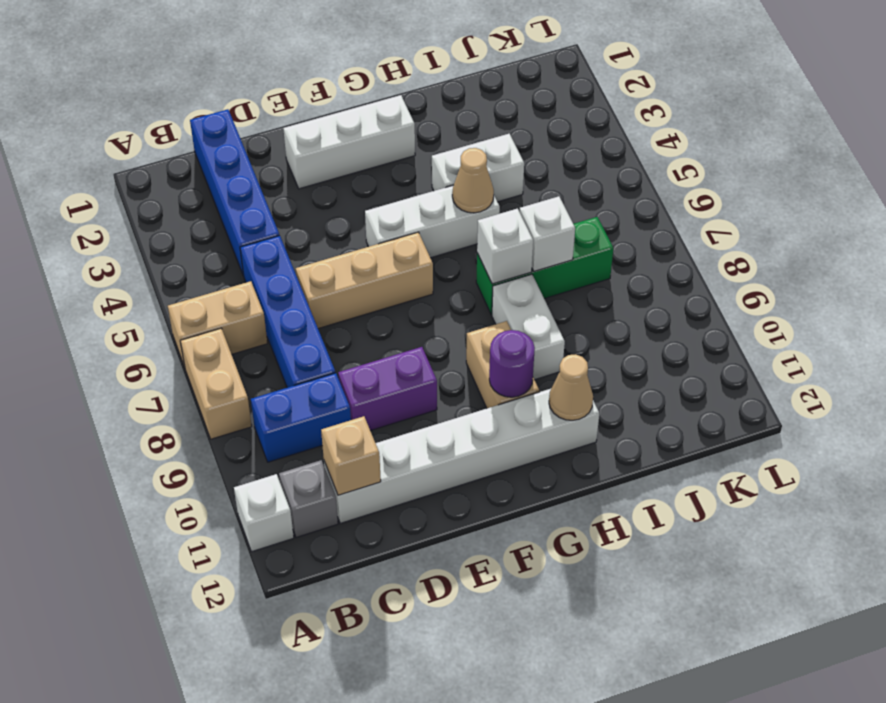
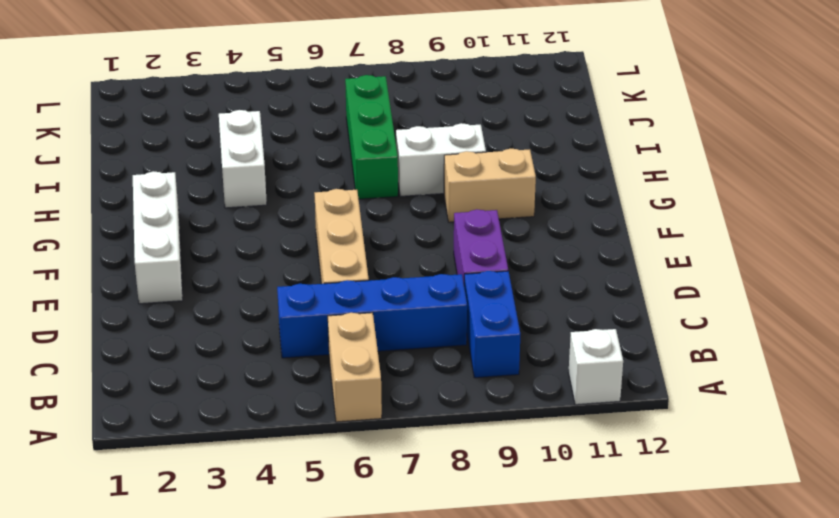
none -> tan 1x2 brick [180,328,252,439]
none -> grey 1x1 brick [279,460,338,538]
none -> blue 1x4 brick [190,109,279,276]

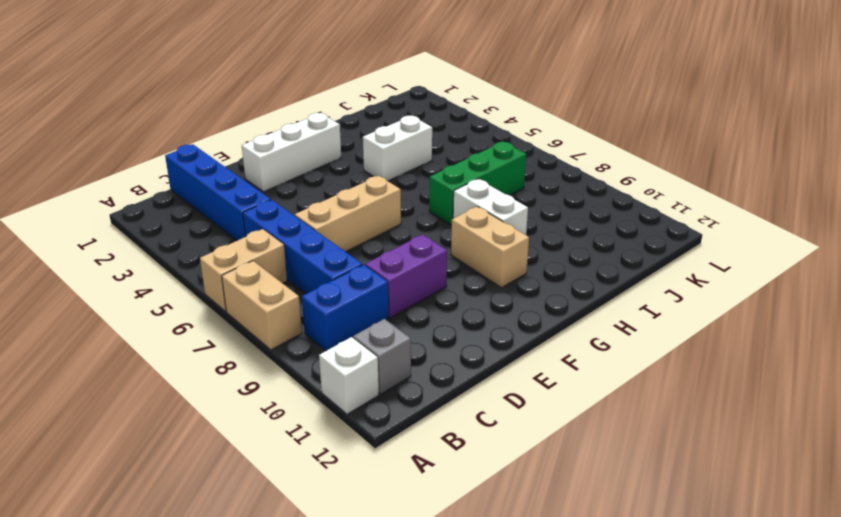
none -> white 1x6 brick [324,389,599,524]
none -> white 1x3 brick [365,185,500,258]
none -> tan 1x1 brick [321,416,381,495]

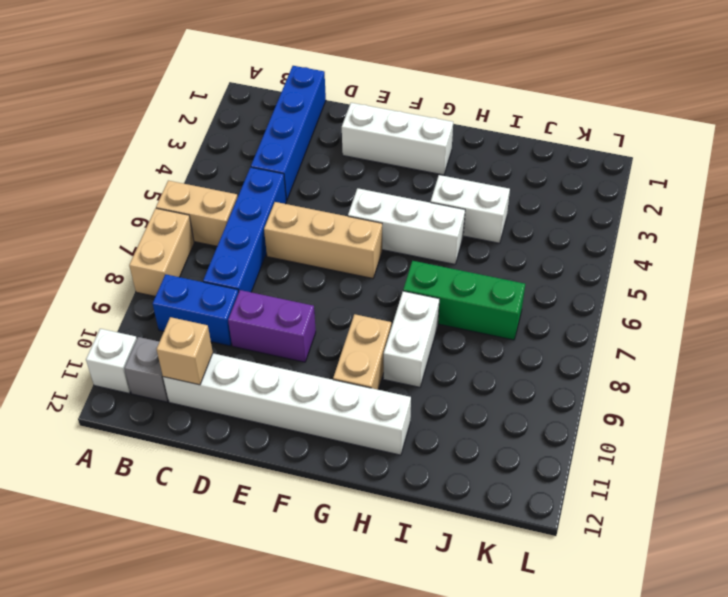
none -> purple 1x1 round brick [489,330,535,397]
none -> tan 1x1 cone [452,148,494,213]
none -> white 1x1 brick [477,209,533,284]

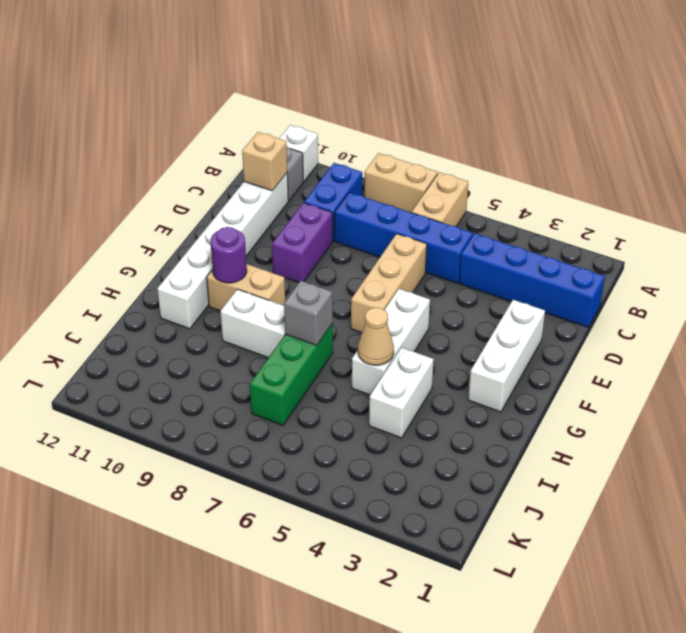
grey 1x1 brick [284,281,333,345] -> white 1x1 brick [477,209,533,284]
none -> tan 1x1 cone [549,354,593,420]
none -> white 1x1 brick [520,196,575,271]

